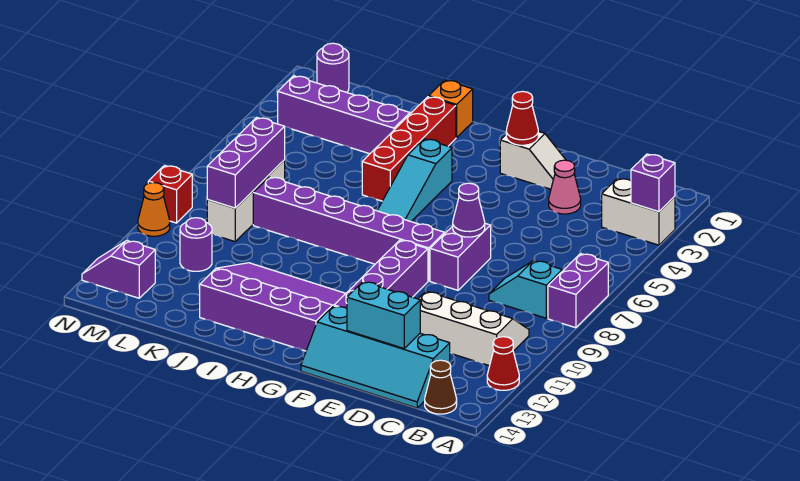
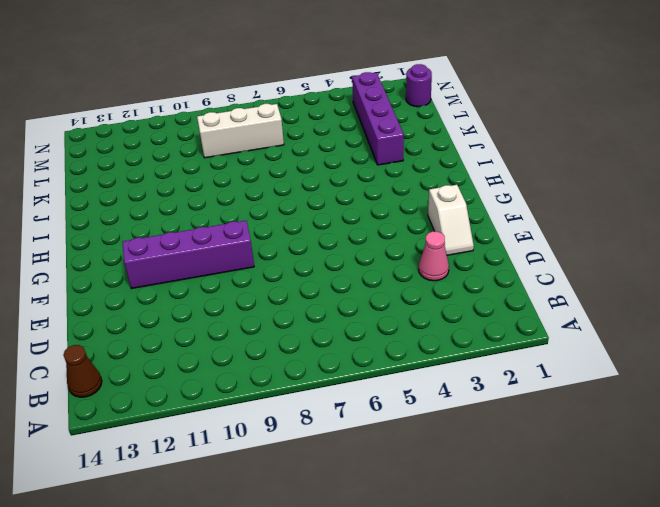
none -> white 1x2 brick [602,178,675,245]
none -> purple 1x2 brick [548,254,608,328]
none -> red 1x1 cone [487,337,519,390]

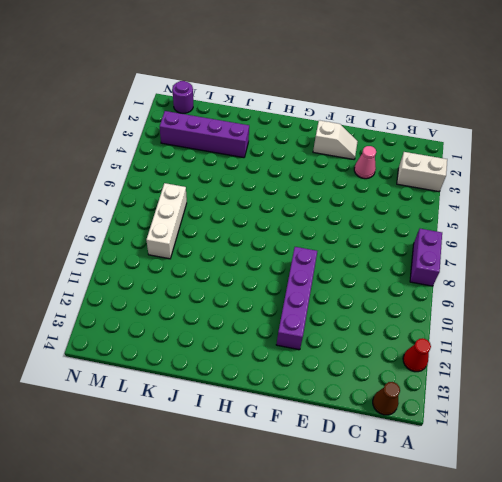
none -> cyan 1x2 slope [489,261,562,318]
none -> white 2x3 slope [418,291,529,366]
none -> cyan 2x4 slope [301,306,450,408]

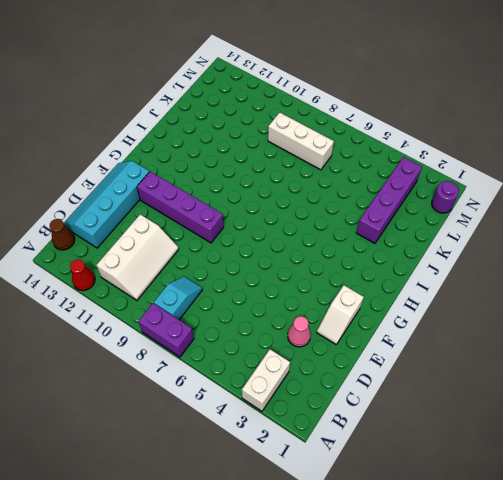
none -> purple 1x2 brick [430,223,491,290]
none -> purple 1x6 brick [253,177,445,281]
none -> purple 3x4 slope [200,263,346,351]

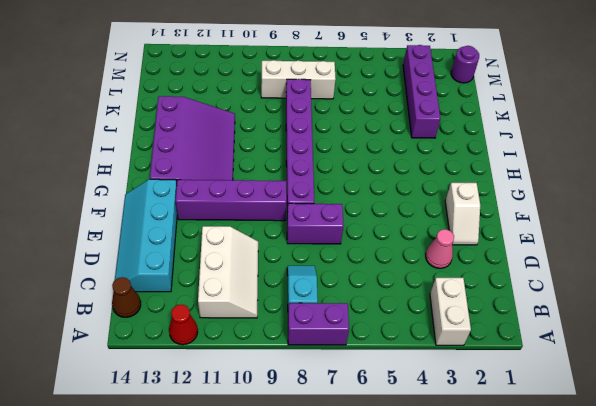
none -> cyan 1x3 slope [377,139,452,221]
none -> orange 1x1 brick [429,80,473,138]
none -> red 1x4 brick [362,97,456,201]

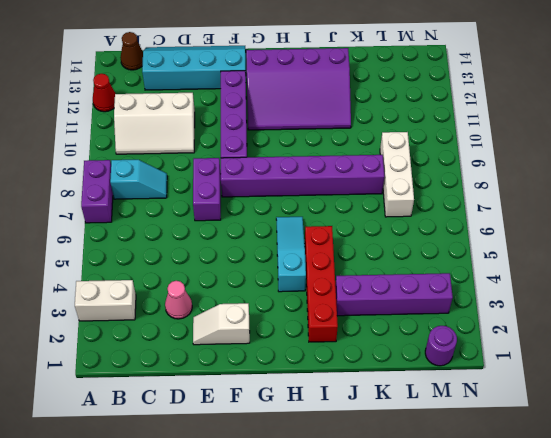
none -> orange 1x1 brick [429,80,473,138]
none -> purple 1x1 round brick [180,218,212,271]
none -> purple 1x2 slope [82,241,155,298]

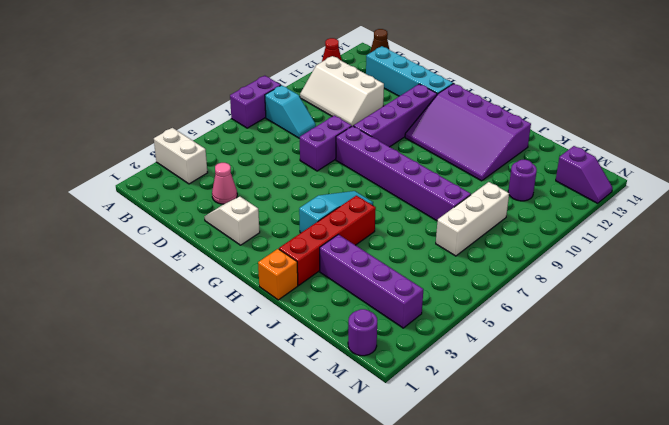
none -> red 1x1 brick [148,166,192,223]
none -> orange 1x1 cone [138,183,170,236]
none -> purple 1x1 brick [631,154,675,212]

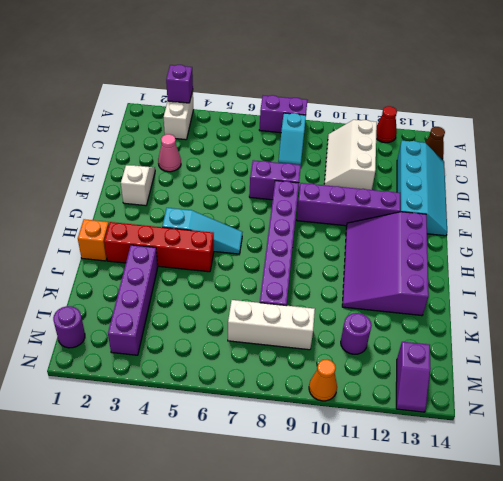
none -> red 1x1 brick [148,166,192,223]
none -> cyan 1x2 brick [347,282,420,348]
none -> purple 1x1 cone [453,183,485,237]

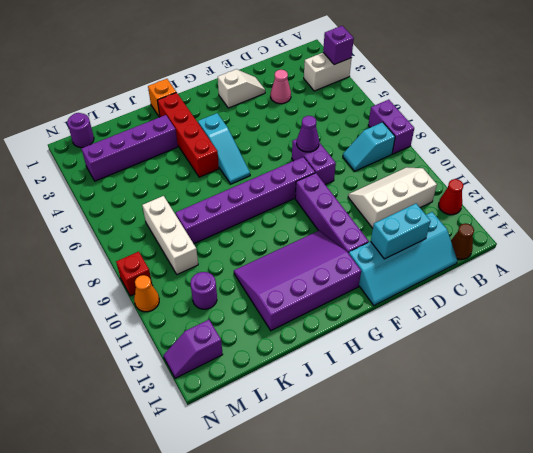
none -> red 1x1 cone [506,91,538,145]
none -> purple 1x3 brick [207,117,285,208]

